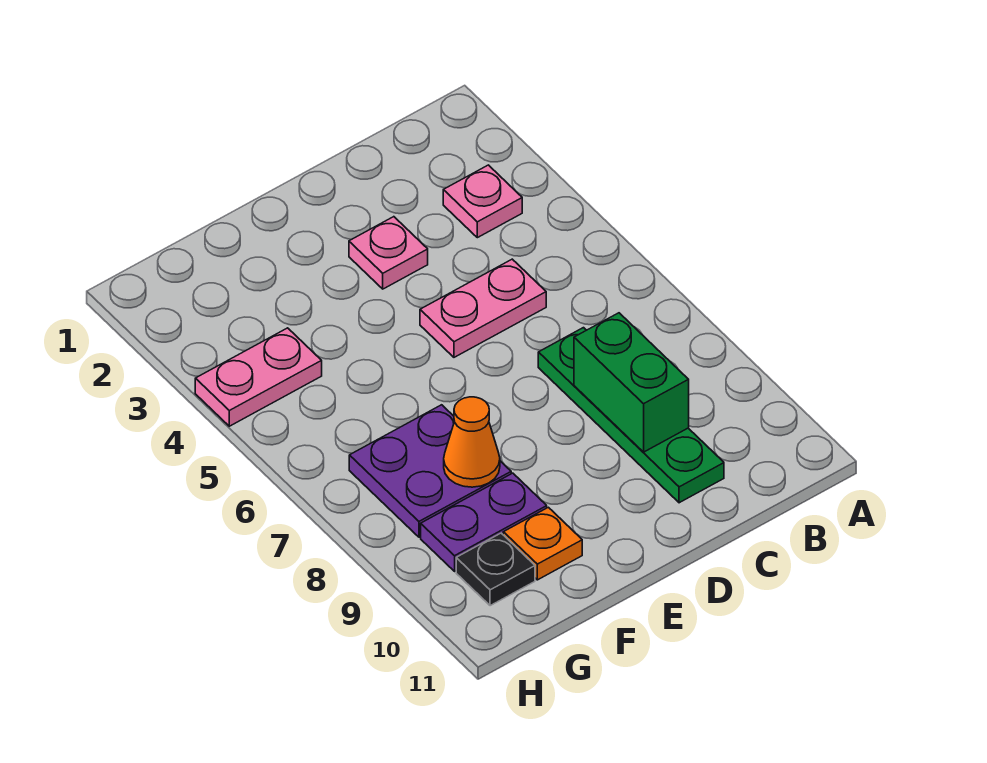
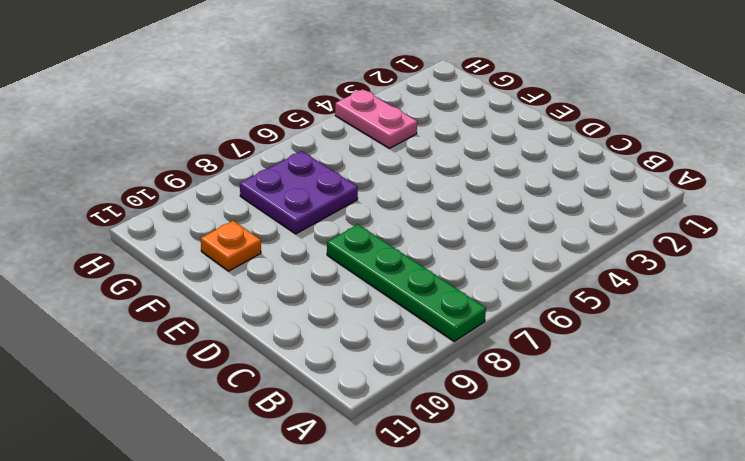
green 1x4 plate [327,225,486,341] -> green 1x4 plate turned to [538,328,724,503]
none -> pink 1x1 plate [443,165,522,238]
none -> pink 1x2 plate [420,259,546,357]

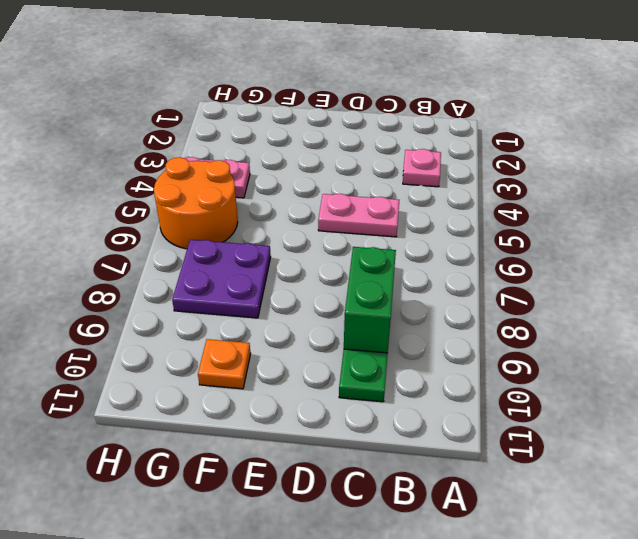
orange 2x2 round brick [154,157,238,249] -> none
none -> pink 1x1 plate [349,217,428,289]
none -> purple 1x2 plate [421,473,547,571]

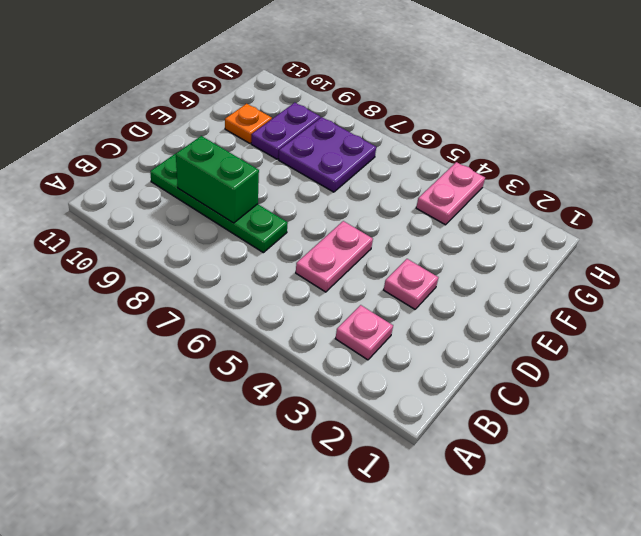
none -> black 1x1 plate [456,533,535,606]
none -> orange 1x1 cone [444,397,500,487]

